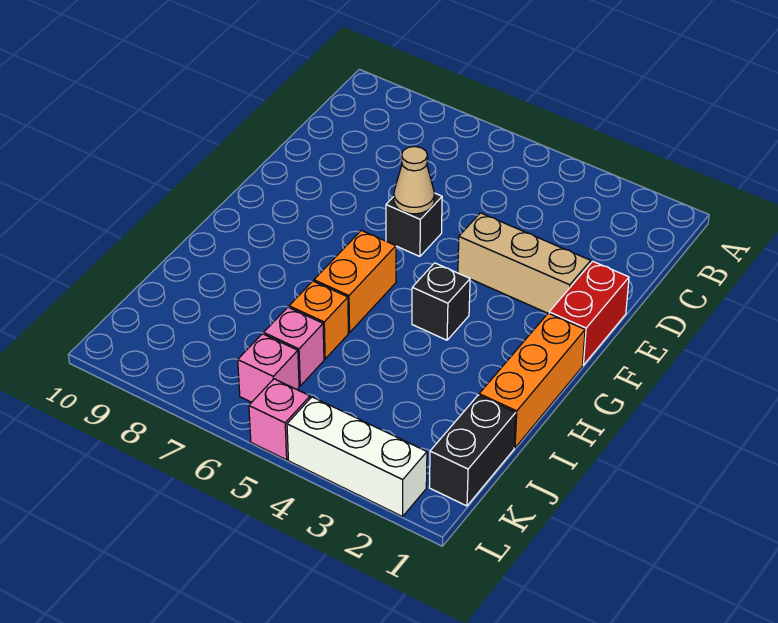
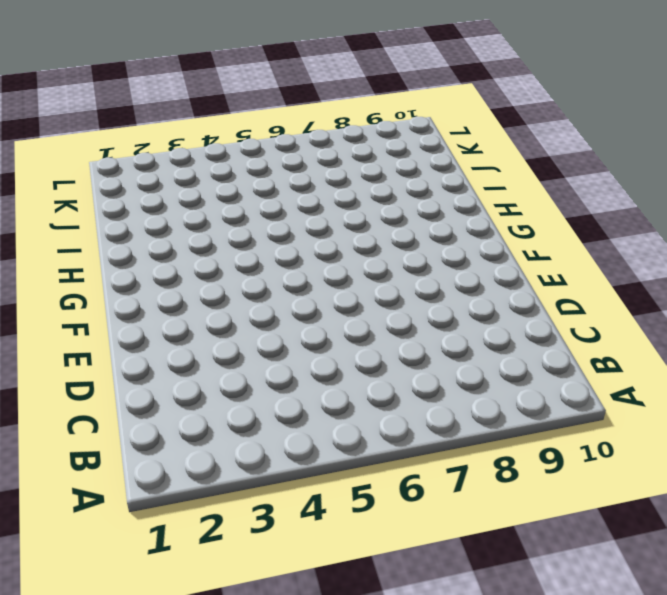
none -> red 1x2 brick [549,261,629,365]
none -> tan 1x3 brick [458,213,591,313]
none -> black 1x1 brick [386,193,442,256]

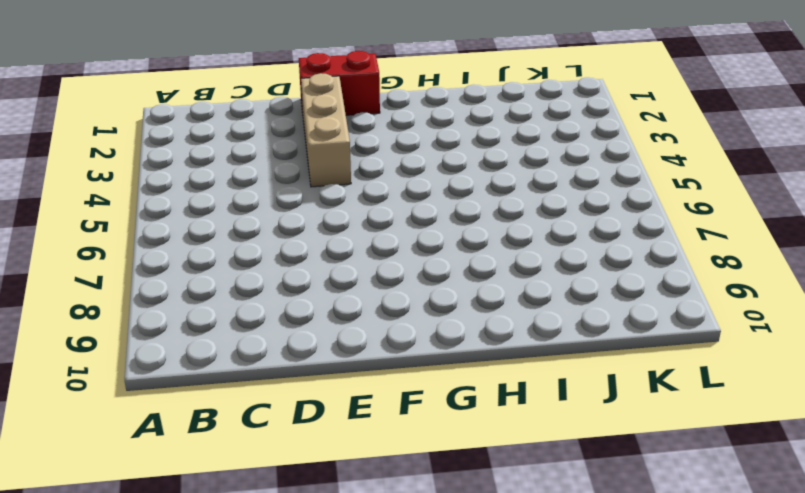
none -> black 1x1 brick [386,193,442,256]
none -> orange 1x3 brick [479,313,585,448]
none -> black 1x1 brick [412,263,470,340]

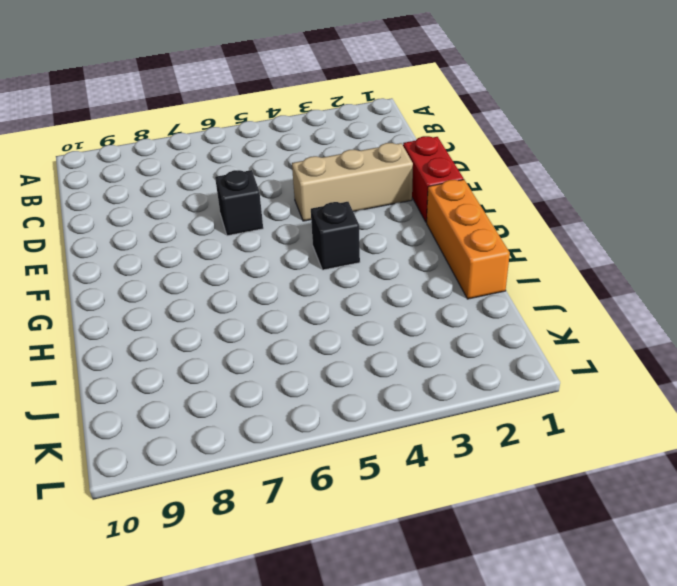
none -> orange 1x2 brick [314,230,396,333]
none -> orange 1x1 brick [289,281,348,359]
none -> black 1x2 brick [429,395,516,506]

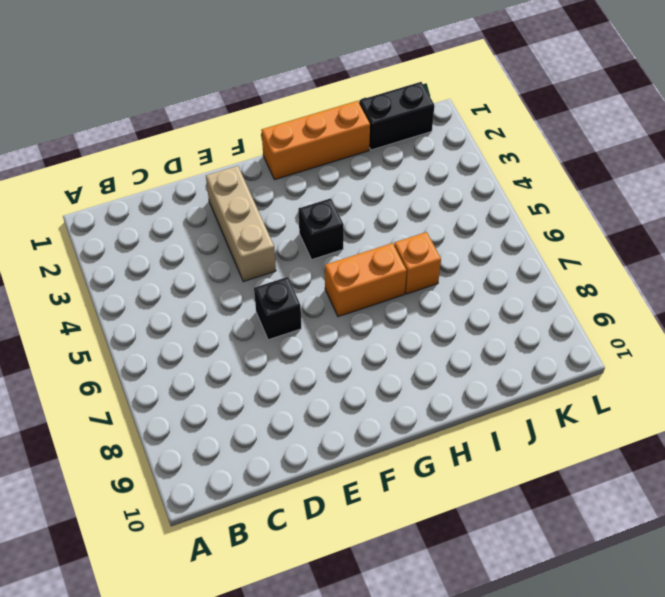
none -> red 1x2 brick [549,261,629,365]
none -> pink 1x1 brick [264,307,324,386]
none -> pink 1x1 brick [238,334,299,402]

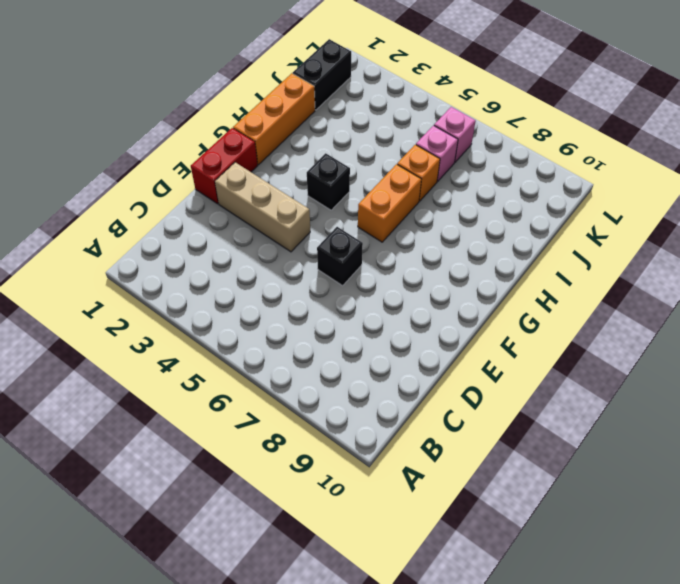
none -> white 1x3 brick [287,397,427,517]
none -> pink 1x1 brick [249,379,310,460]
none -> tan 1x1 cone [394,147,435,214]

